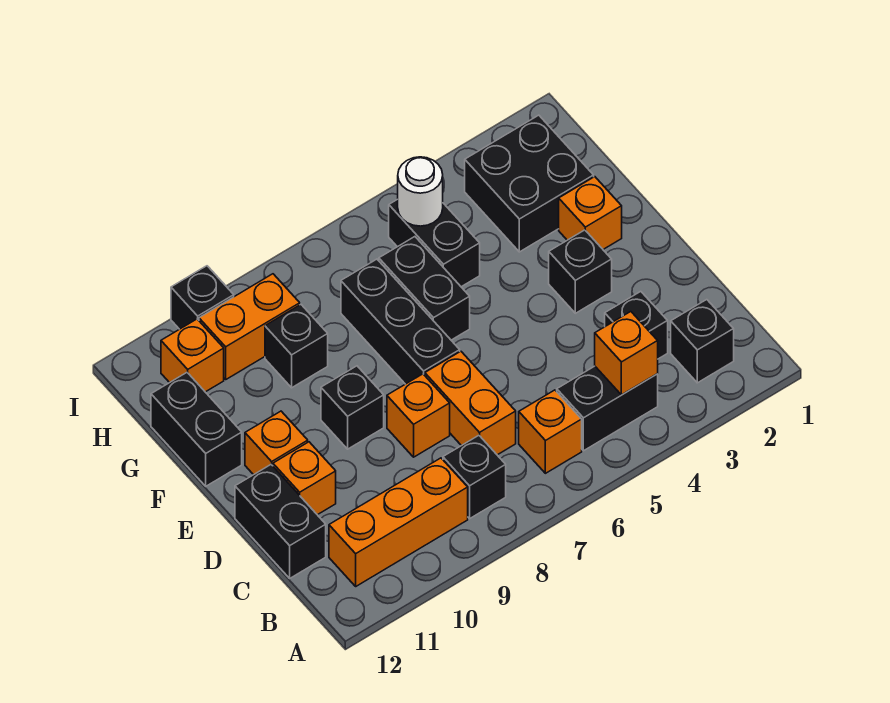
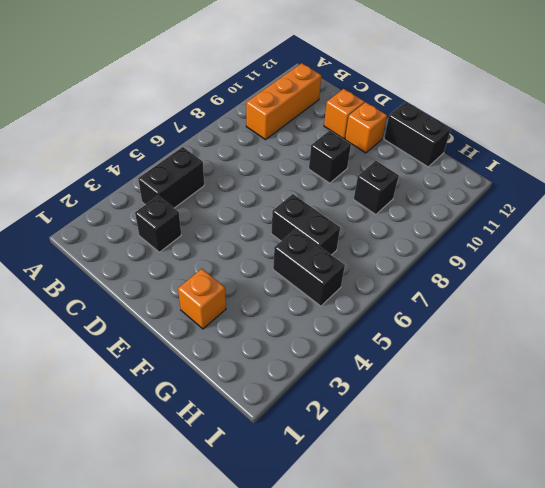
none -> black 1x1 brick [671,300,734,383]
none -> orange 1x1 brick [519,390,582,473]
none -> black 1x1 brick [443,435,506,519]

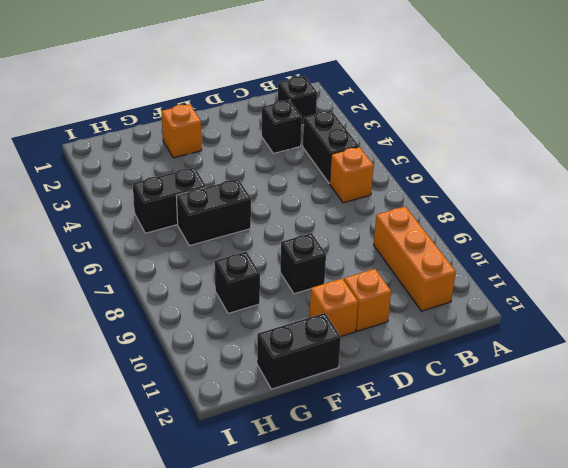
none -> black 1x1 brick [443,435,506,519]
none -> orange 1x2 brick [425,351,516,455]
none -> black 1x2 brick [235,465,326,578]

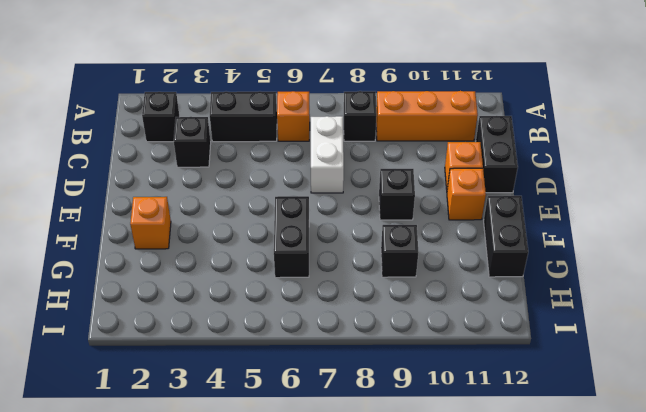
white 1x2 brick [311,116,344,193] -> orange 1x2 brick [425,351,516,455]
none -> orange 1x1 brick [387,374,450,457]
none -> black 1x1 brick [549,230,612,313]
none -> black 1x3 brick [341,259,460,384]

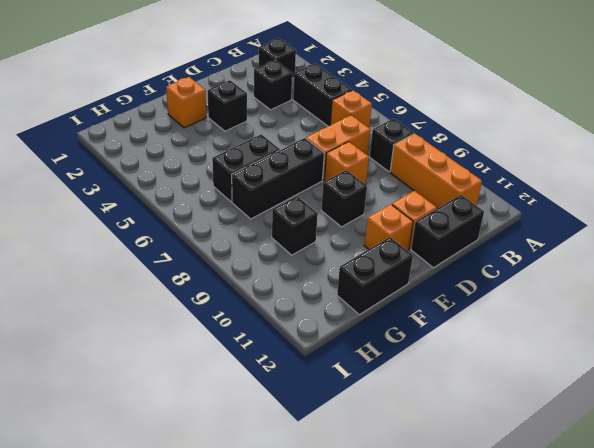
none -> black 2x2 brick [465,115,594,252]
none -> black 1x2 brick [389,199,480,287]
none -> orange 1x2 brick [199,274,300,379]

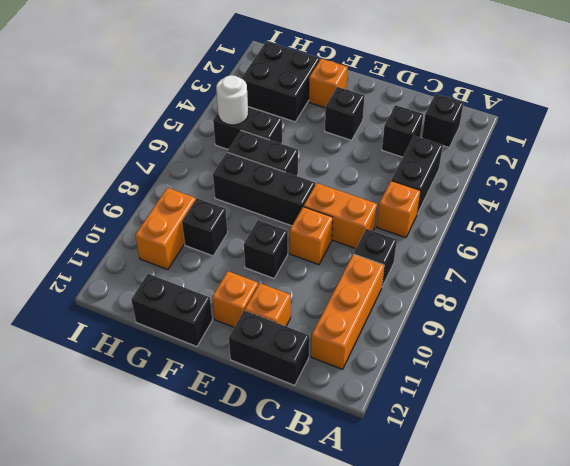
none -> orange 1x1 brick [161,319,224,392]
none -> black 1x1 brick [171,266,234,329]
none -> orange 1x1 brick [595,312,658,395]

